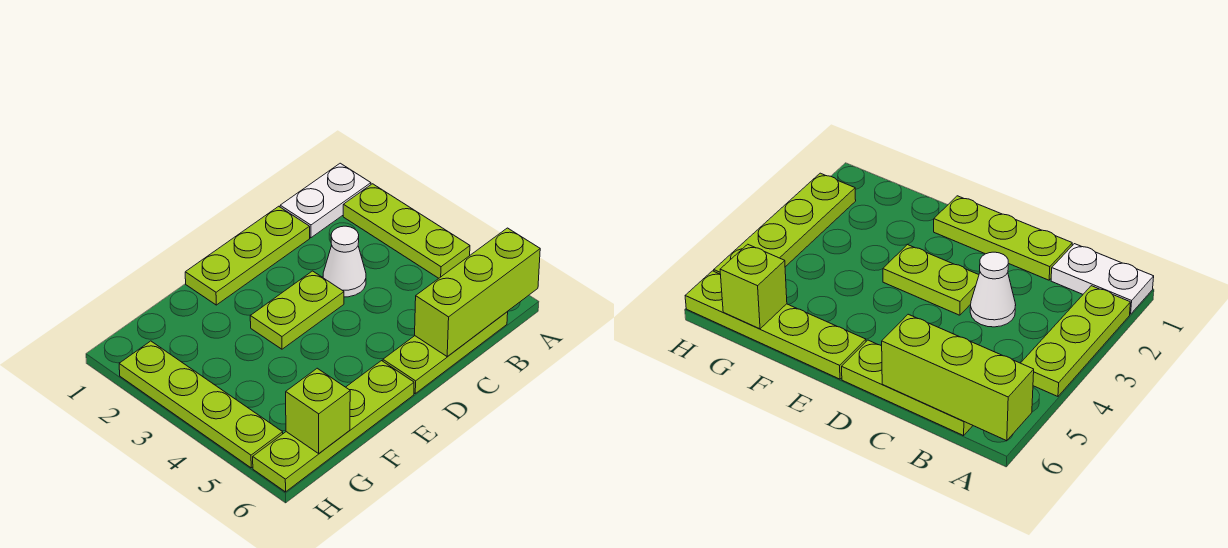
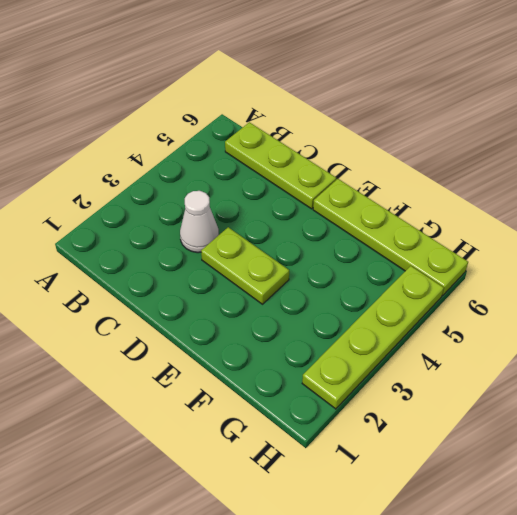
none -> white 1x2 plate [280,163,371,238]
none -> lime 1x3 plate [343,184,470,278]

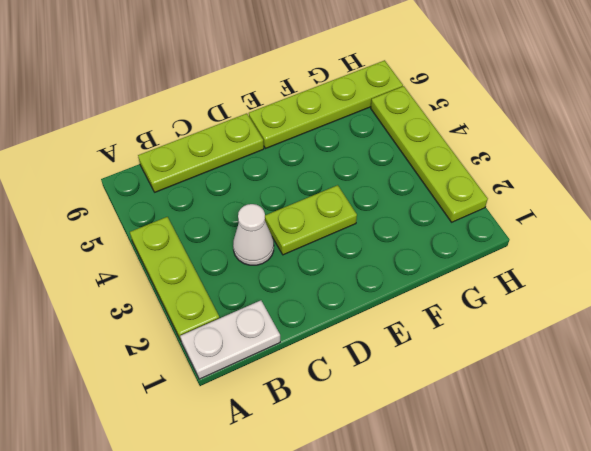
none -> lime 1x3 plate [185,206,310,305]
none -> lime 1x3 brick [415,228,540,357]

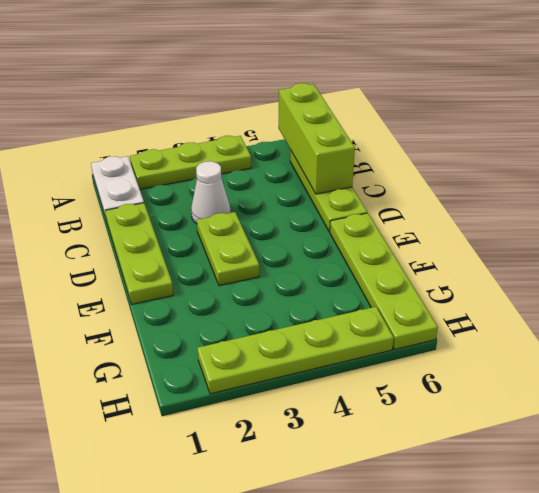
none -> lime 1x1 brick [286,368,350,453]

